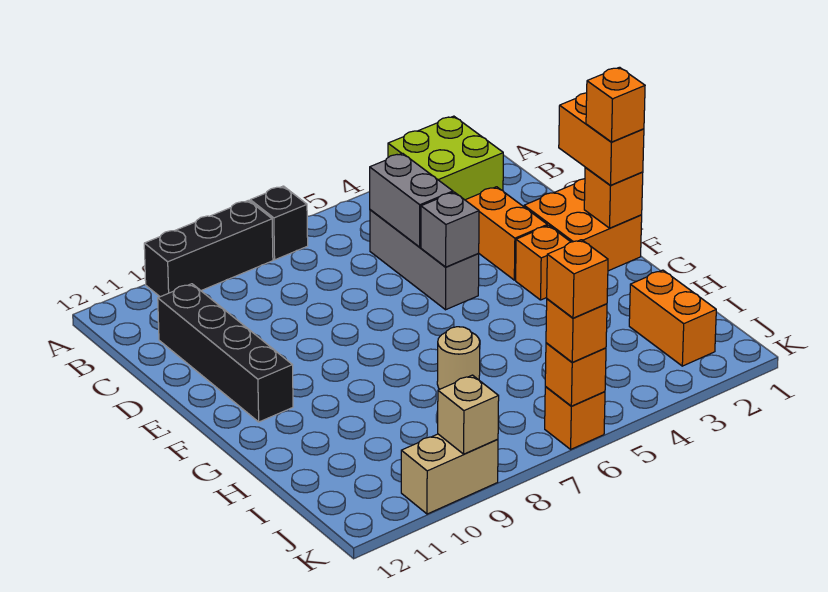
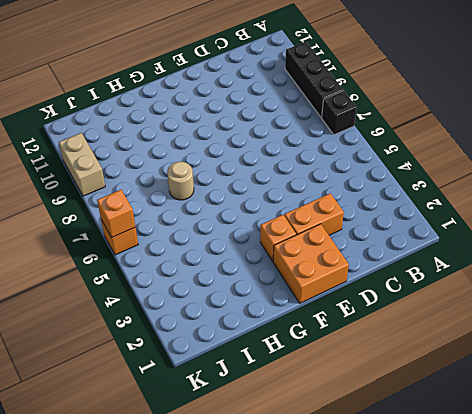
none -> lime 2x2 brick [388,116,503,200]
none -> grey 1x3 brick [370,210,479,310]
none -> black 1x4 brick [158,284,293,422]

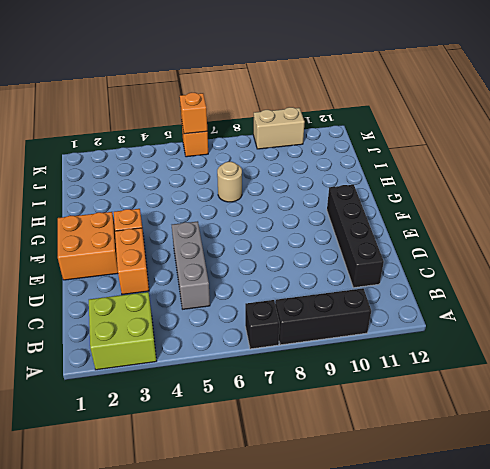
none -> orange 1x2 brick [629,270,716,366]
none -> grey 1x2 brick [370,153,453,247]
none -> grey 1x1 brick [421,192,479,267]

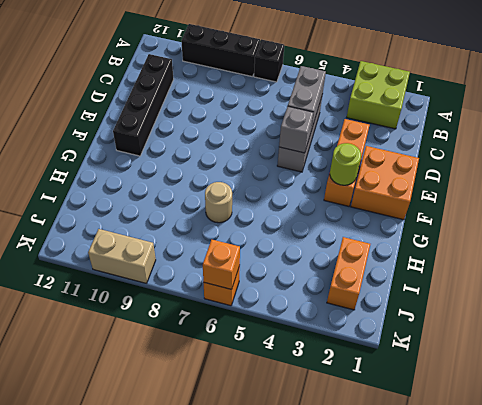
lime 1x1 round brick [330,143,361,185] -> none
none -> orange 1x1 brick [584,168,643,228]
none -> tan 1x1 brick [438,375,499,454]
none -> orange 1x2 brick [559,93,644,185]

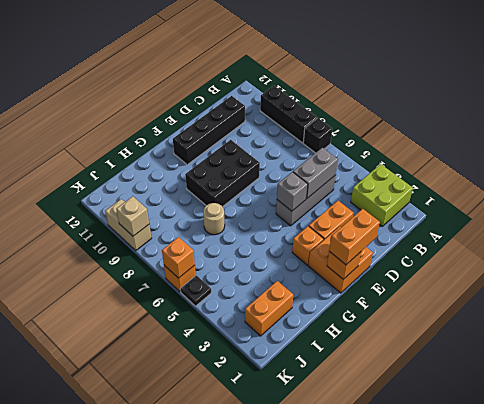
black 2x3 brick [185,140,260,207] -> none
black 1x1 plate [180,275,211,306] -> none
none -> orange 1x1 brick [546,299,607,362]
none -> orange 1x1 brick [586,67,645,142]
none -> orange 1x1 brick [547,240,608,318]

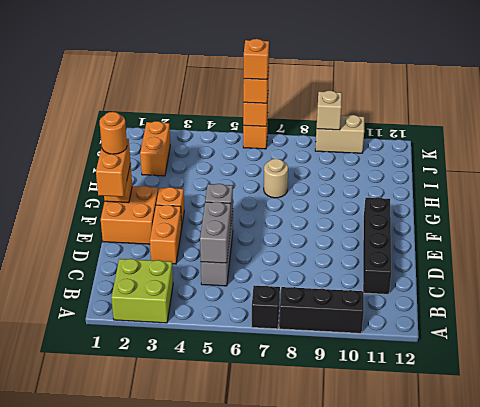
orange 1x1 round brick [100,112,127,154] -> orange 1x1 brick [586,67,645,142]

